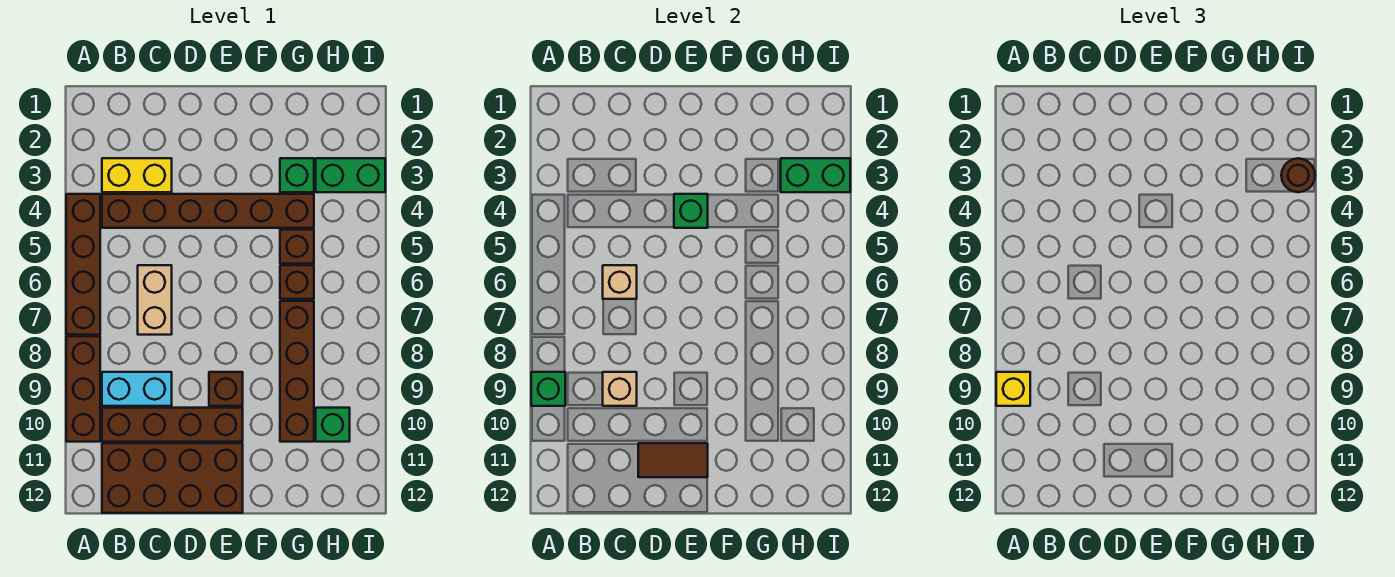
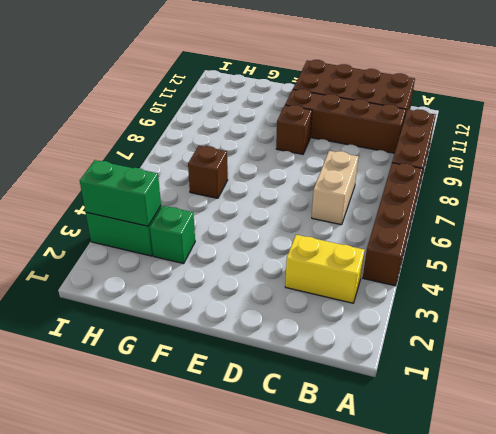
none -> brown 1x6 brick [102,194,314,228]
none -> cyan 1x2 brick [102,372,172,406]
none -> brown 1x1 brick [280,230,314,264]

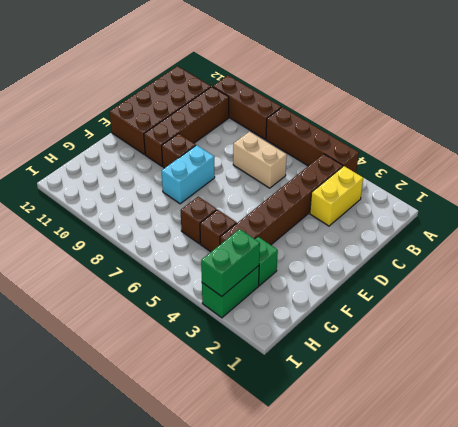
cyan 1x2 brick [162,145,215,204] -> cyan 1x2 brick moved to [102,372,172,406]
none -> brown 1x4 brick [280,301,314,442]
none -> green 1x1 brick [316,408,350,442]
none -> green 1x1 brick [531,372,565,406]

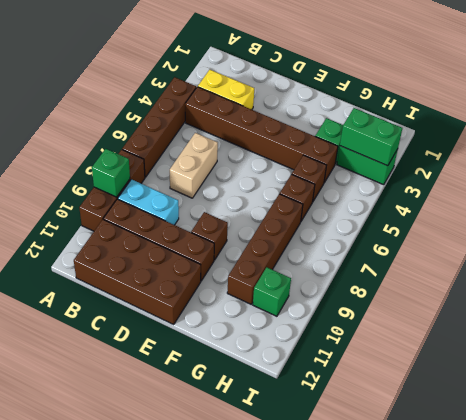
none -> tan 1x1 brick [603,265,637,299]
none -> tan 1x1 brick [603,372,637,406]
none -> brown 1x2 tile [638,443,708,477]

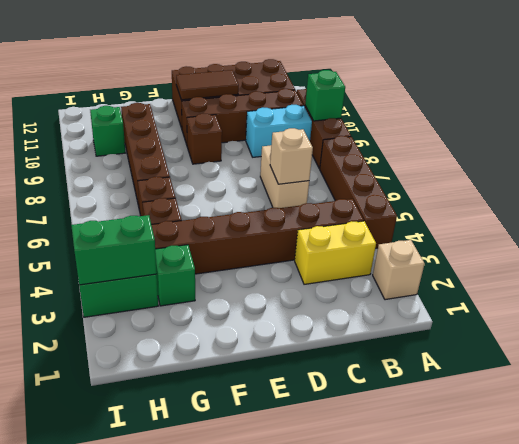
tan 1x1 brick [373,240,425,300] -> tan 1x1 brick moved to [603,372,637,406]
none -> green 1x1 brick [674,194,708,228]
none -> yellow 1x1 brick [996,372,1030,406]
none -> brown 1x1 round brick [1281,158,1315,192]

